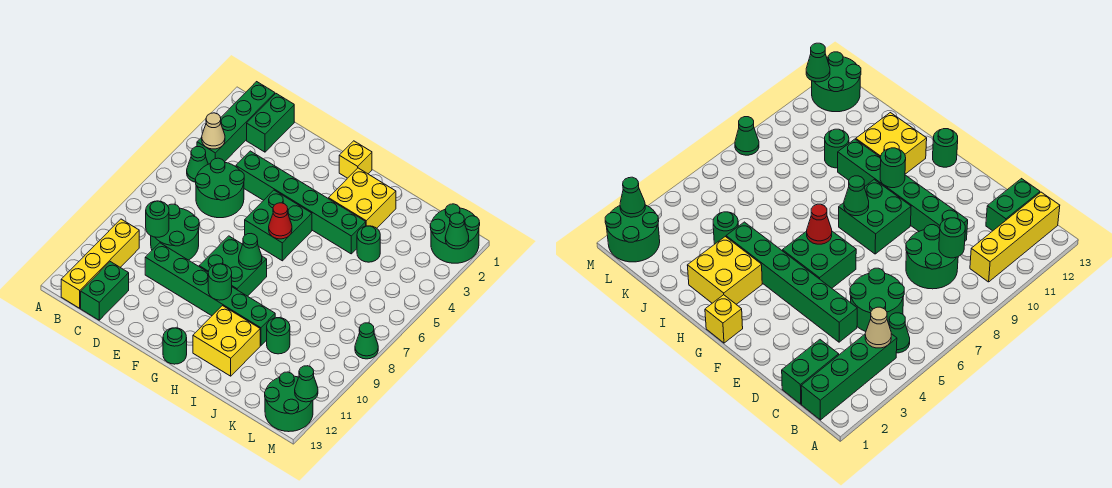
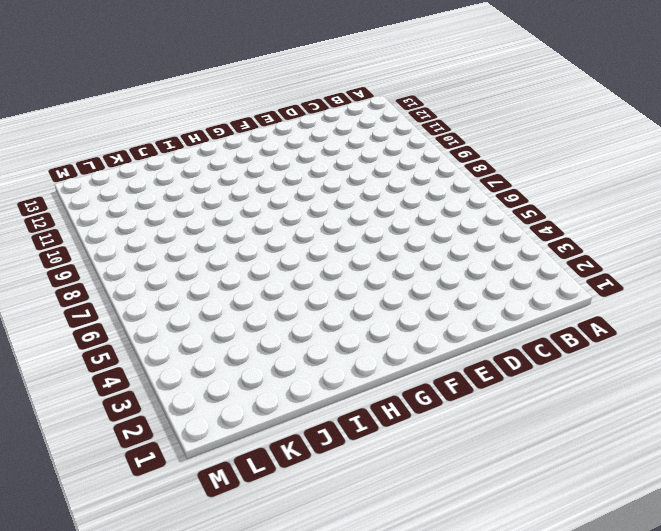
none -> green 1x4 brick [197,82,275,164]
none -> green 1x1 cone [187,147,208,182]
none -> yellow 1x4 brick [61,219,139,308]

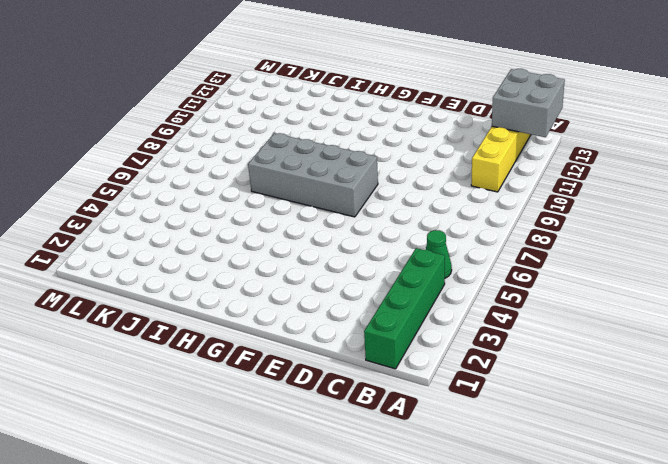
grey 2x2 brick [492,69,565,137] -> none
grey 2x4 brick [248,133,378,217] -> green 2x2 brick [199,236,267,296]
none -> green 1x2 brick [247,94,294,152]
none -> green 2x2 round brick [195,158,244,218]
none -> green 2x2 round brick [151,204,199,260]

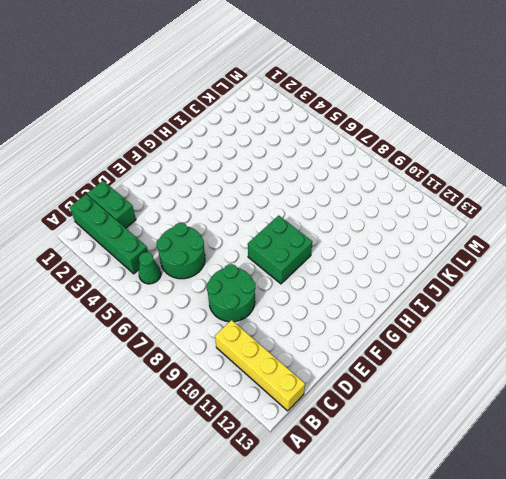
none -> green 1x2 brick [81,262,129,320]
none -> green 1x6 brick [236,151,366,254]
none -> green 1x6 brick [145,243,275,346]

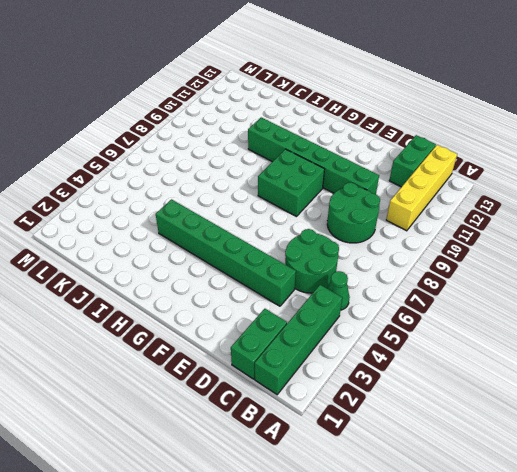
none -> green 2x2 brick [245,190,312,261]
none -> yellow 1x1 brick [339,141,372,178]
none -> green 1x1 round brick [163,328,187,364]

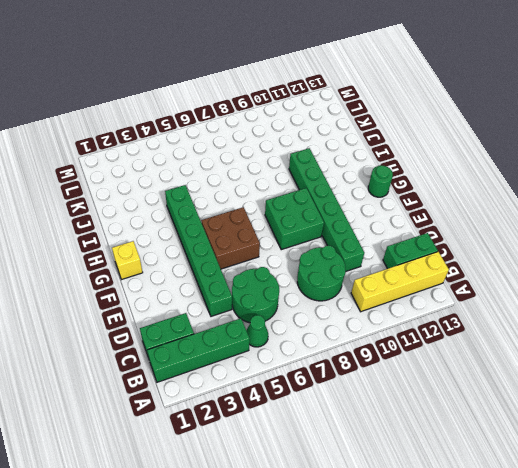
brown 2x2 brick [201,207,260,269] -> green 2x2 brick [245,190,312,261]
none -> yellow 2x2 brick [329,168,396,228]
none -> yellow 2x2 brick [193,306,260,376]
none -> green 1x1 round brick [357,226,380,262]

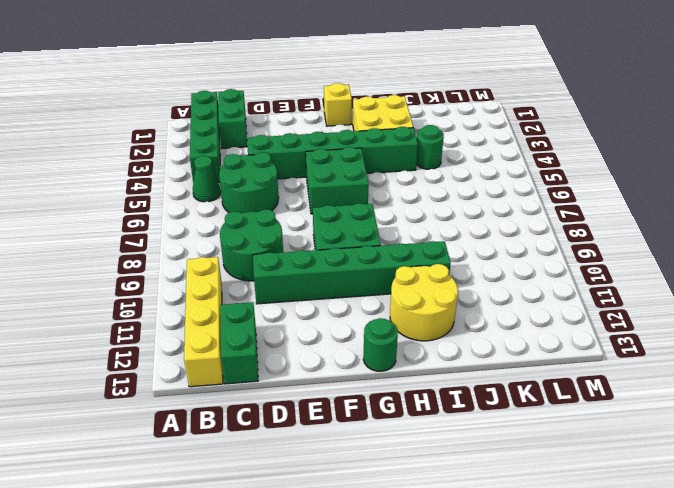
yellow 2x2 round brick [390,264,458,341] -> yellow 2x2 brick [193,306,260,376]
none -> green 1x1 round brick [267,318,290,354]
none -> green 2x2 round brick [430,204,480,263]
none -> green 2x2 round brick [265,372,313,432]

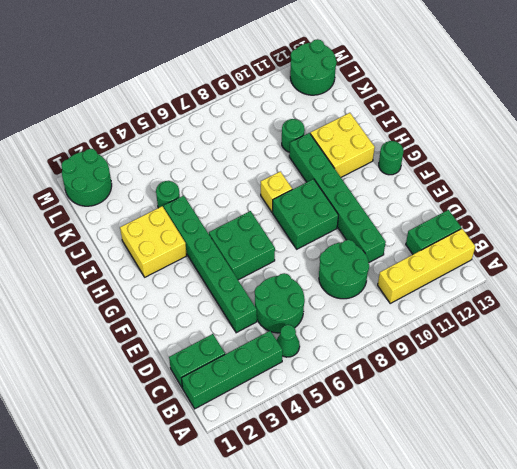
yellow 1x1 brick [261,171,292,212] -> yellow 1x1 brick moved to [339,141,372,178]
none -> green 1x1 cone [355,323,378,359]
none -> tan 1x1 cone [202,113,225,149]
none -> green 1x1 round brick [146,201,169,237]

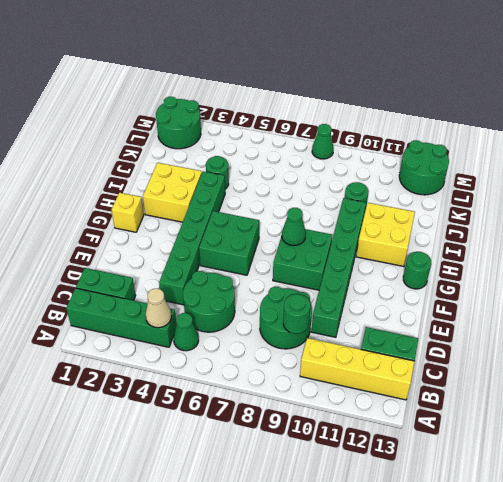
none -> red 1x1 cone [269,203,292,239]
none -> green 1x1 round brick [208,264,232,300]
none -> green 1x1 cone [445,213,469,249]

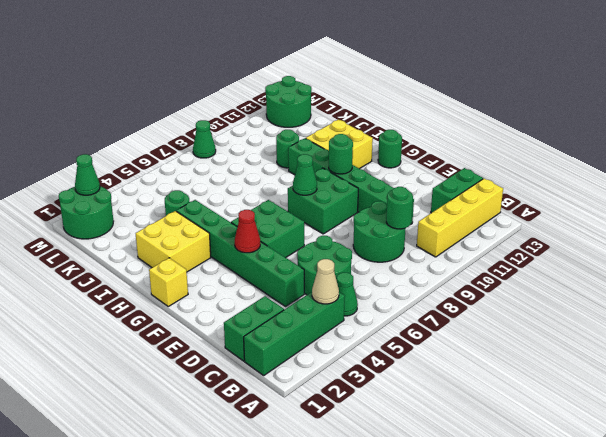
red 1x1 cone [235,210,260,253] -> red 1x1 cone moved to [269,203,292,239]
none -> green 1x1 cone [295,366,318,402]

